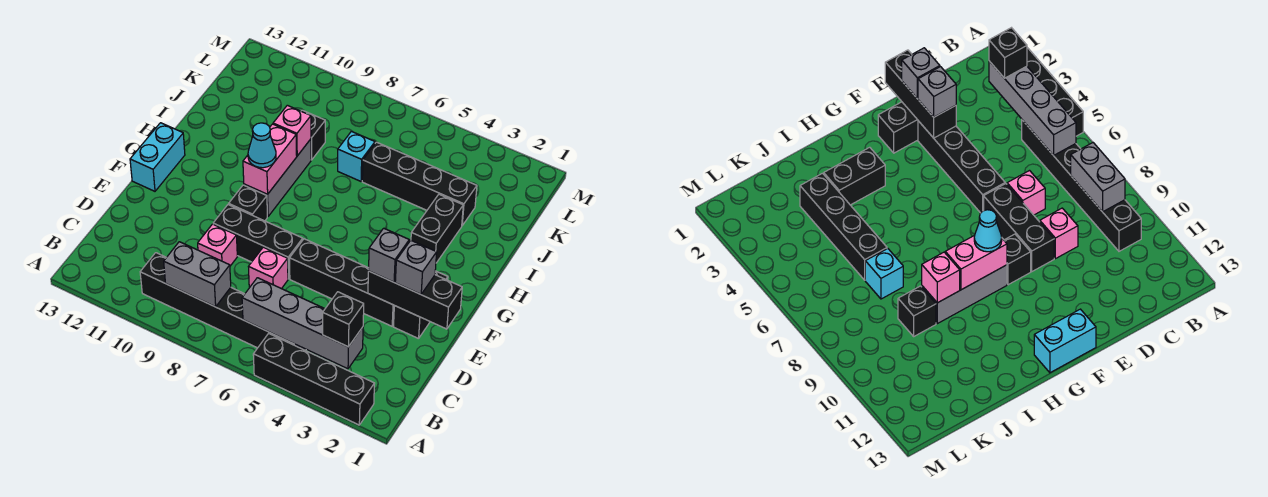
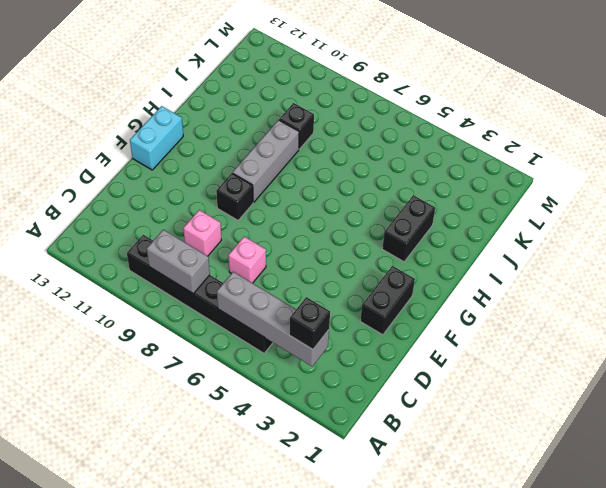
none -> black 1x4 brick [253,333,375,425]
none -> black 1x4 brick [290,239,394,326]
none -> black 1x3 brick [213,204,303,279]

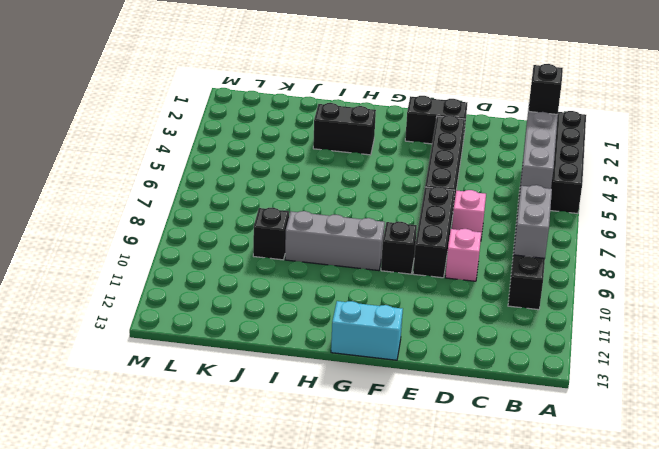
none -> black 1x4 brick [362,142,477,225]
none -> cyan 1x1 brick [338,131,375,181]
none -> black 1x3 brick [368,271,462,329]

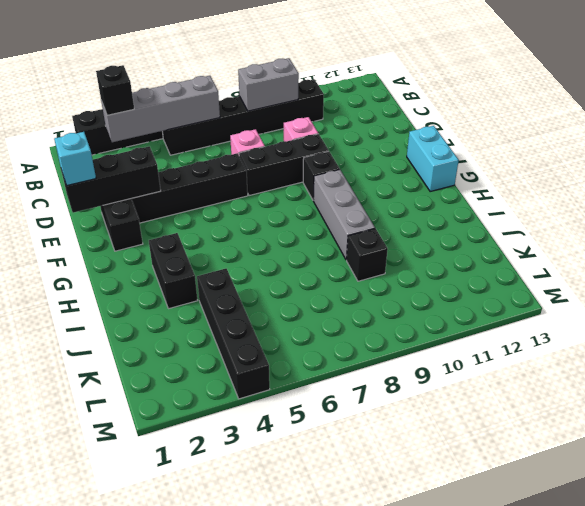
cyan 1x1 brick [54,132,96,186] -> cyan 1x1 brick moved to [338,131,375,181]
black 1x4 brick [197,269,270,399] -> black 1x4 brick turned to [362,142,477,225]
none -> pink 1x2 brick [243,124,297,194]
none -> pink 1x1 brick [273,105,311,156]
none -> grey 1x1 brick [395,240,437,294]

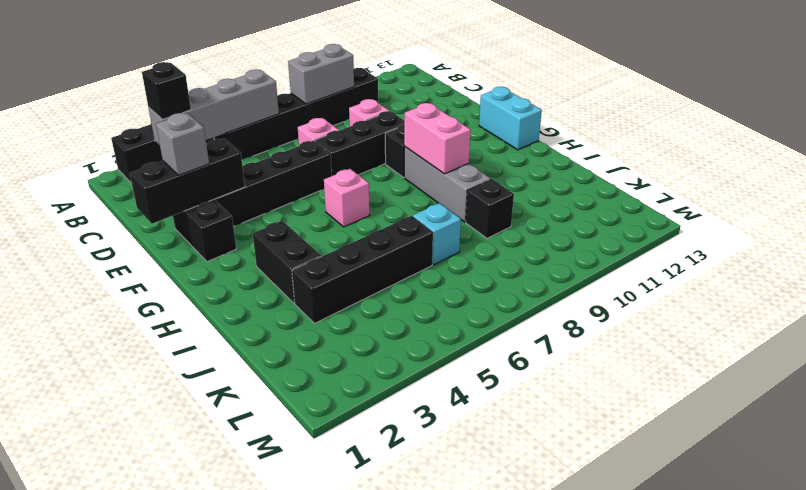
pink 1x1 brick [324,169,370,227] -> pink 1x1 brick moved to [273,105,311,156]
none -> grey 1x1 brick [369,228,409,282]
none -> cyan 1x1 cone [248,123,276,168]

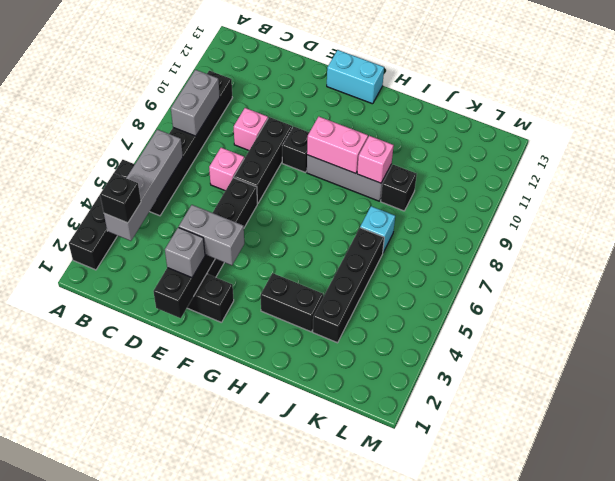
grey 1x2 brick [179,205,244,265] -> grey 1x1 brick [369,228,409,282]
none -> cyan 1x1 cone [248,123,276,168]

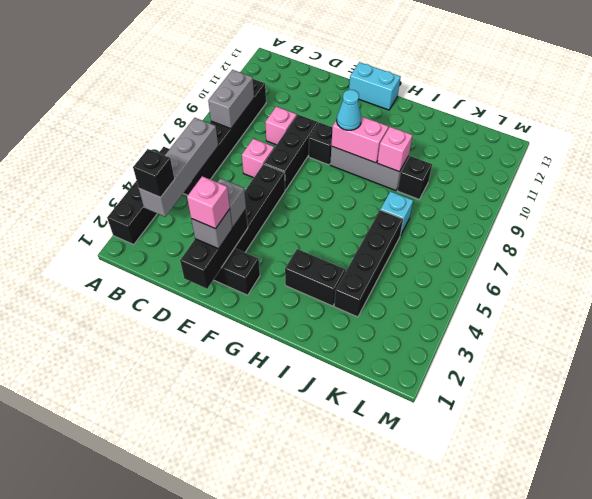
pink 1x1 brick [187,176,230,229] -> none

